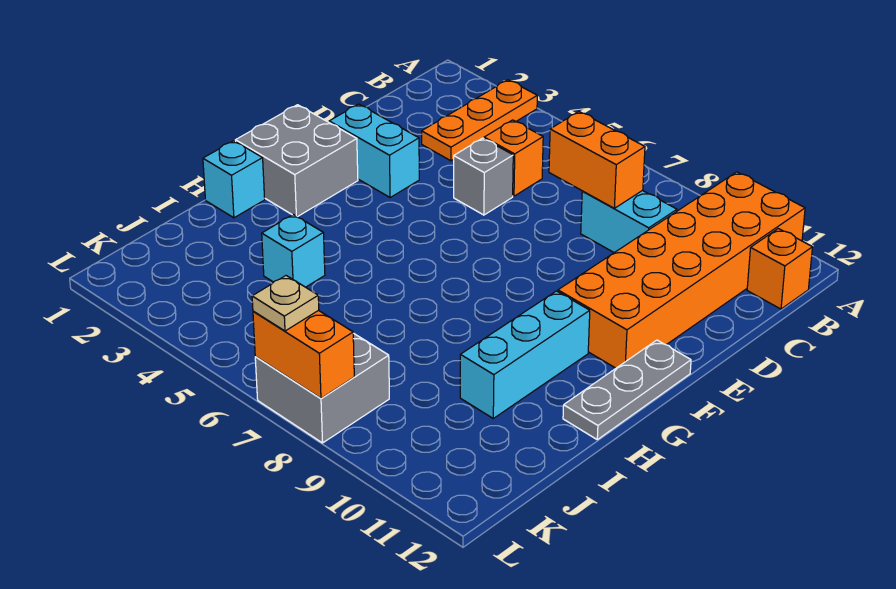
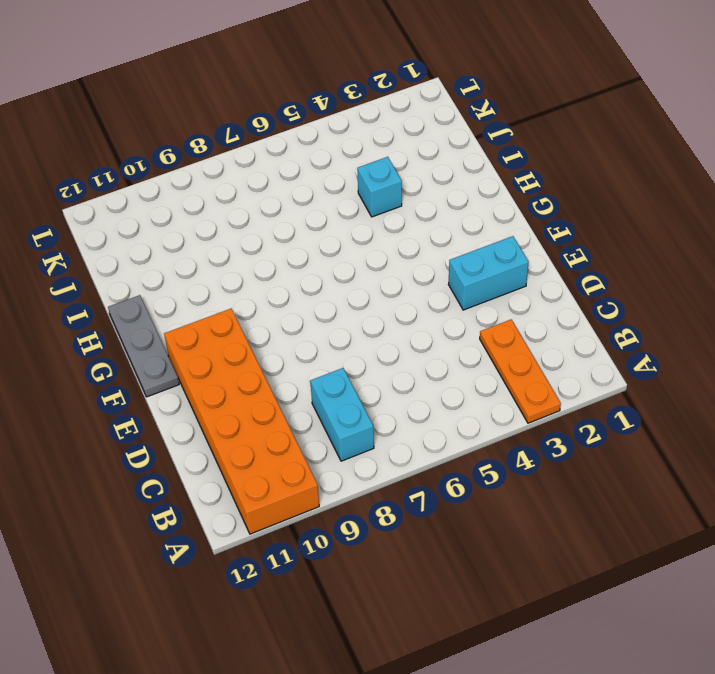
cyan 1x2 brick [310,368,374,461] -> cyan 1x2 brick turned to [581,190,677,253]
none -> orange 1x1 brick [747,229,812,309]
none -> orange 1x1 brick [484,120,543,196]
none -> grey 1x1 brick [454,138,513,215]

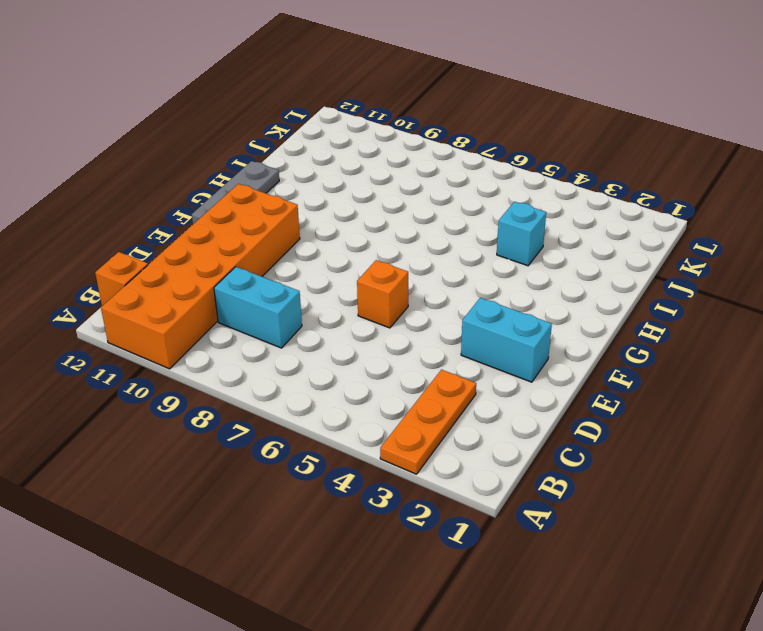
orange 1x1 brick [357,260,408,328] -> orange 1x1 brick moved to [484,120,543,196]
none -> grey 1x1 brick [454,138,513,215]
none -> grey 2x2 brick [235,105,358,217]
none -> cyan 1x3 brick [460,291,590,418]

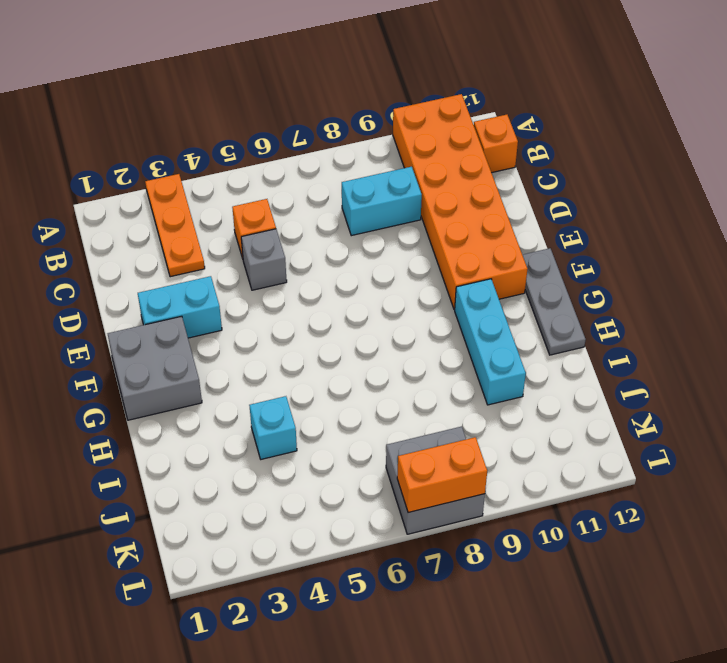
none -> cyan 1x1 brick [203,141,265,218]
none -> orange 1x2 brick [549,112,645,208]
none -> tan 1x1 plate [252,276,319,331]

